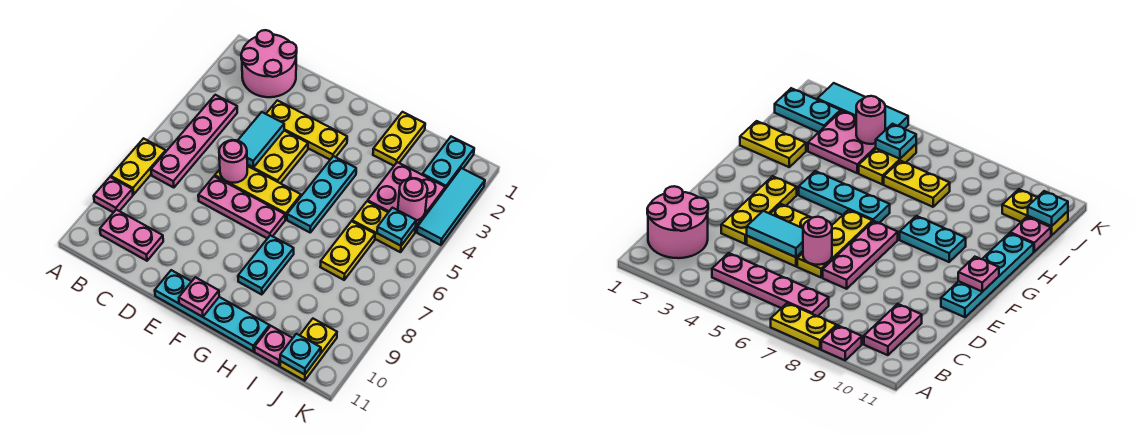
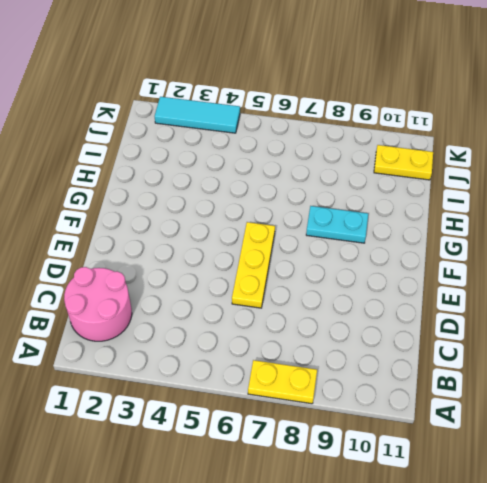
none -> pink 1x1 plate [94,177,133,213]
none -> pink 1x4 plate [151,95,237,188]
none -> pink 1x2 plate [100,210,163,261]

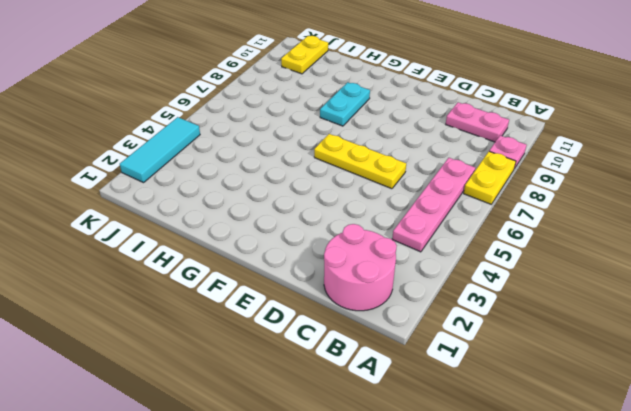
none -> yellow 1x3 plate [266,100,347,160]
none -> yellow 2x2 plate [247,131,308,183]
none -> pink 1x3 plate [198,176,285,238]

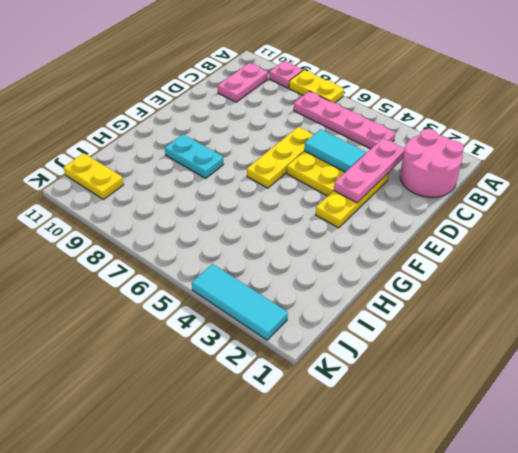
pink 1x3 plate [334,138,405,203] -> pink 1x3 plate moved to [198,176,285,238]
none -> cyan 1x4 plate [155,270,270,352]
none -> cyan 1x3 plate [287,156,356,232]
none -> yellow 1x2 plate [373,112,425,166]

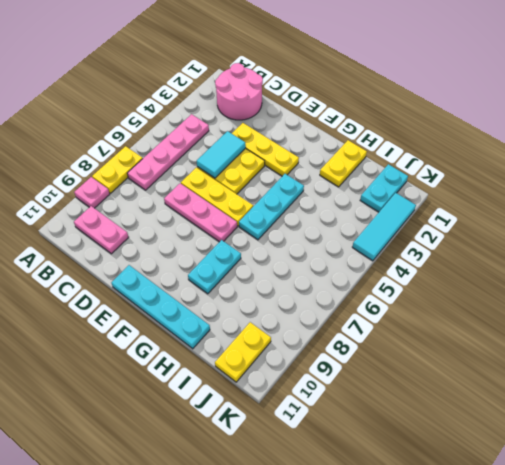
none -> pink 2x2 plate [368,162,445,232]
none -> yellow 1x2 plate [352,201,416,252]
none -> yellow 1x2 plate [320,221,375,280]

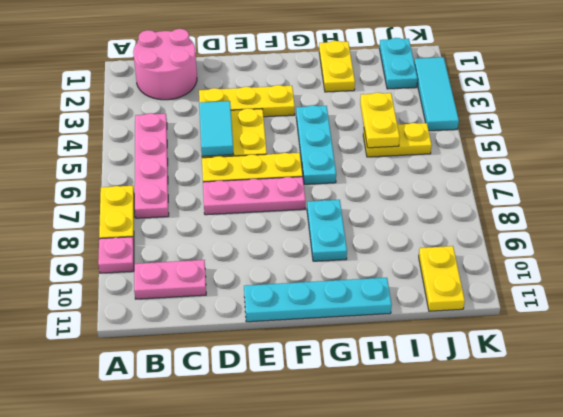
yellow 1x2 plate [360,93,400,148] -> yellow 1x2 plate moved to [320,221,375,280]
none -> pink 2x2 plate [368,162,445,232]
none -> pink 1x1 plate [255,326,293,366]
none -> pink 1x1 round brick [219,140,247,183]

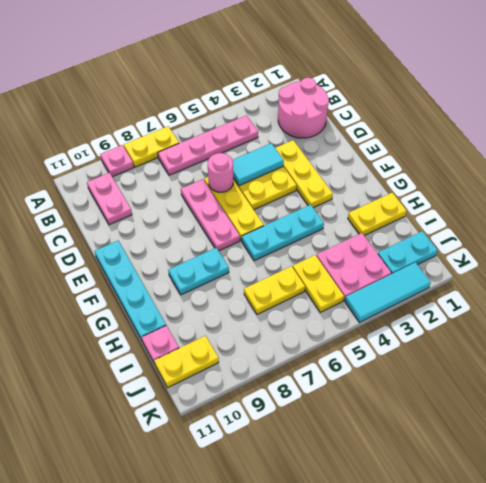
none -> pink 1x1 plate [179,277,219,317]
none -> pink 1x1 round brick [398,178,428,221]
none -> cyan 1x1 plate [377,208,416,246]

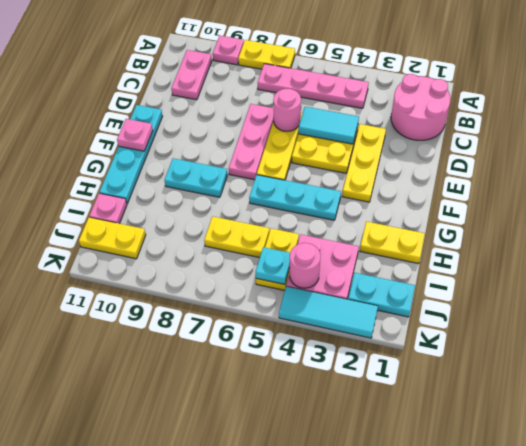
none -> cyan 1x1 plate [280,334,321,375]

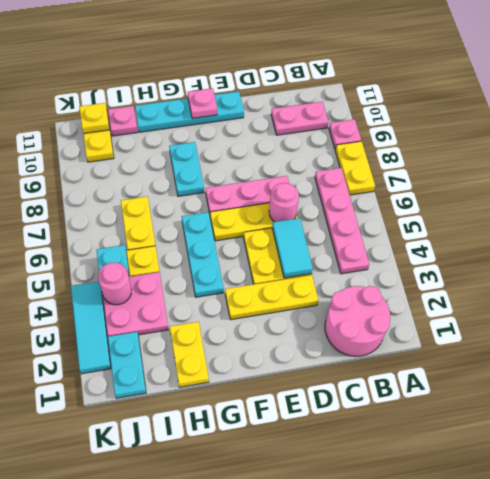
yellow 1x1 plate [80,103,109,134] -> cyan 1x1 plate [280,334,321,375]

